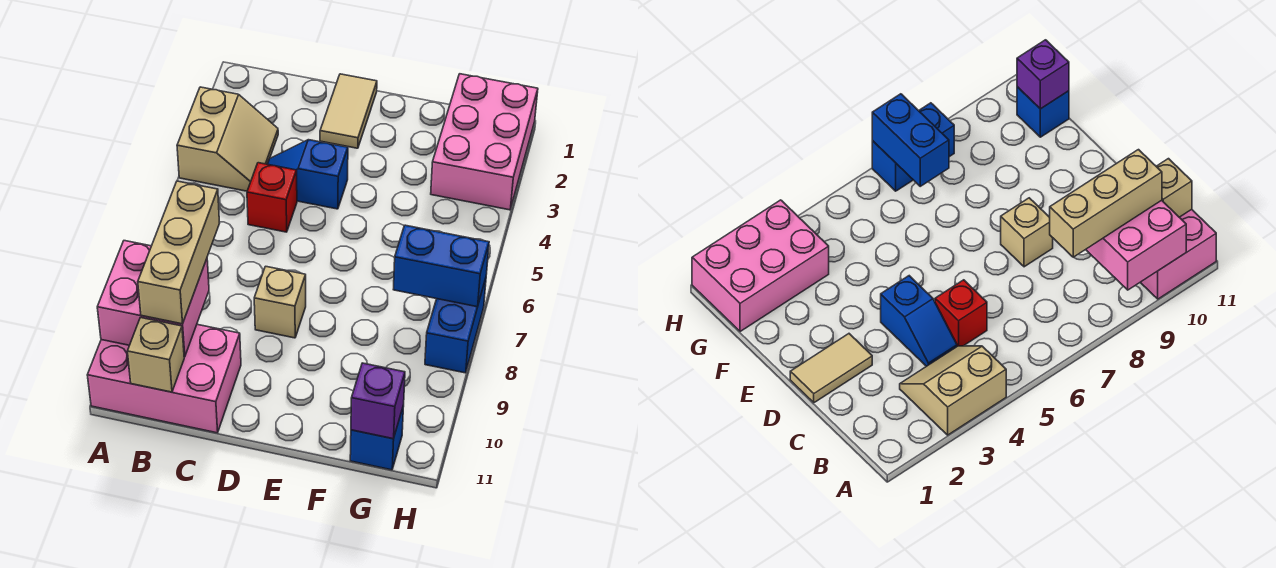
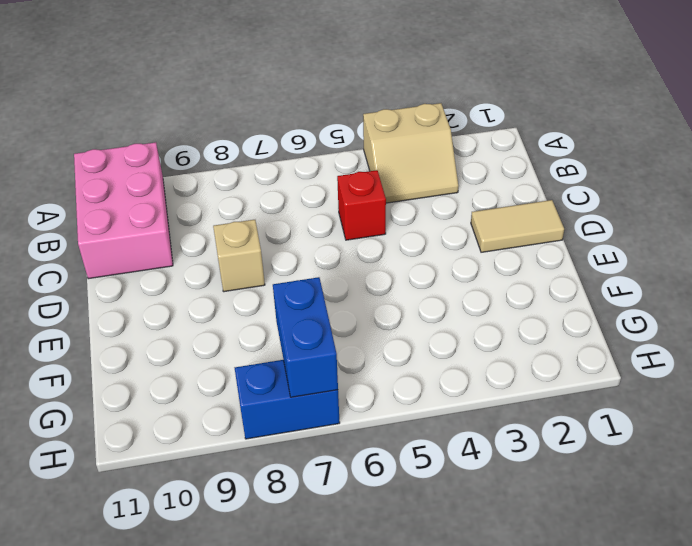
none -> blue 1x2 slope [268,140,348,209]
none -> pink 2x3 brick [431,74,538,210]
none -> blue 1x1 brick [350,405,404,470]

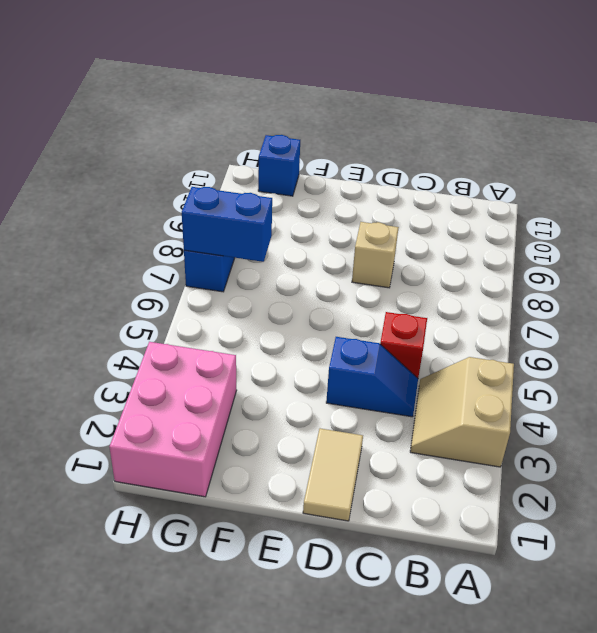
none -> pink 2x3 brick [87,325,241,433]
none -> pink 2x2 brick [97,241,209,357]
none -> tan 1x1 brick [127,318,184,392]

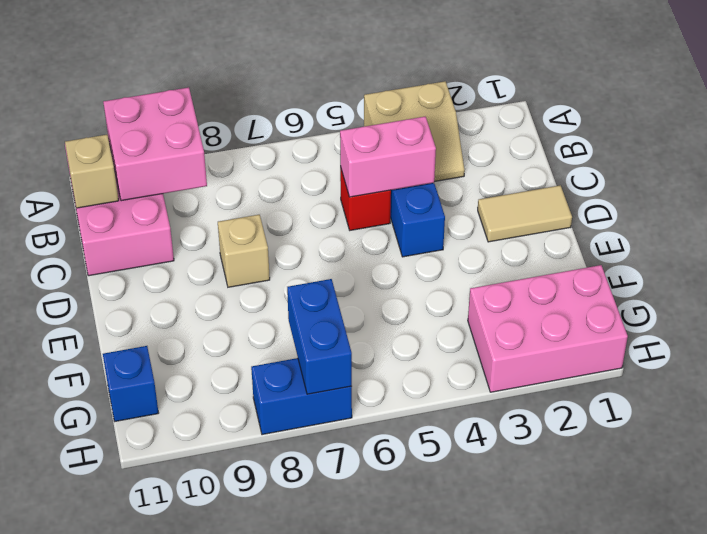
pink 1x2 brick [340,116,436,197] -> none
none -> purple 1x1 brick [351,363,405,439]
none -> tan 1x3 brick [138,181,219,324]

